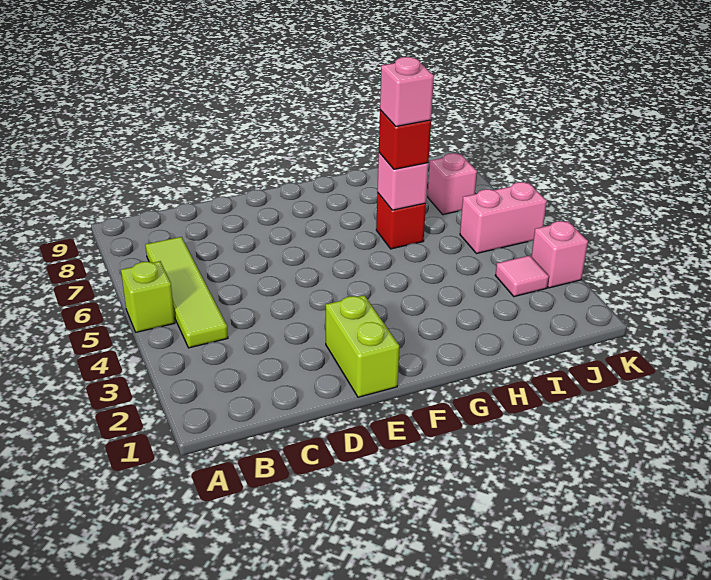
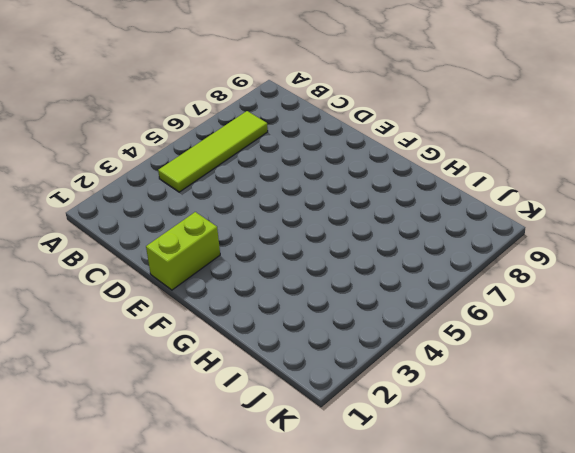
none -> lime 1x1 brick [121,261,175,332]
none -> red 1x1 brick [376,193,426,249]

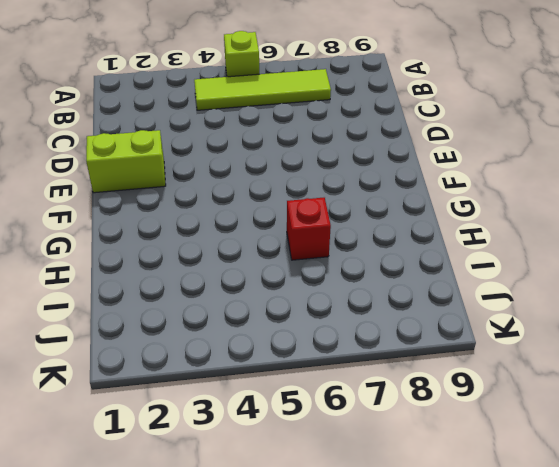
none -> pink 1x1 tile [495,255,549,297]
none -> pink 1x2 brick [460,182,547,254]

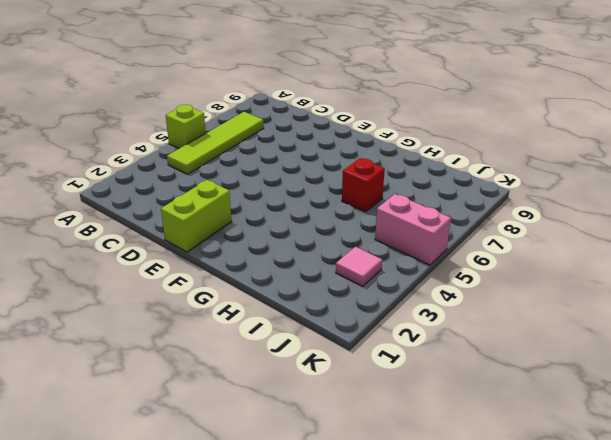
none -> pink 1x1 brick [428,153,477,215]
none -> pink 1x1 brick [531,221,588,288]

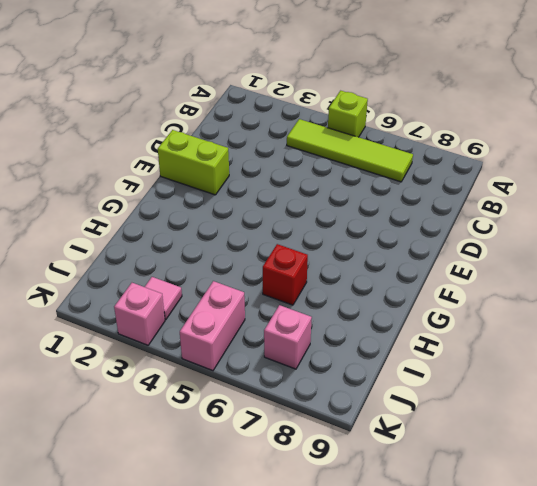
none -> pink 1x1 brick [377,153,428,210]
none -> red 1x1 brick [379,110,431,169]

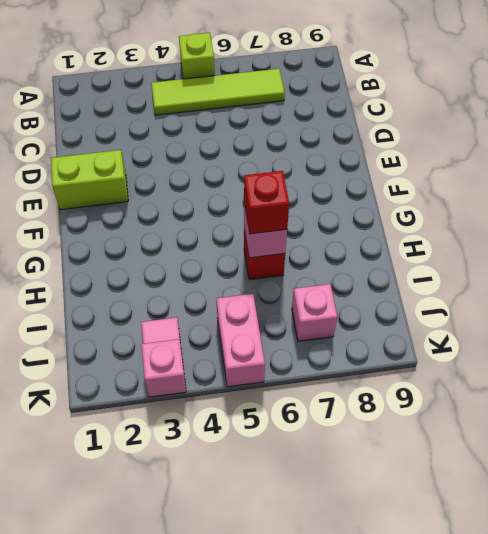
none -> pink 1x1 brick [380,57,434,126]

